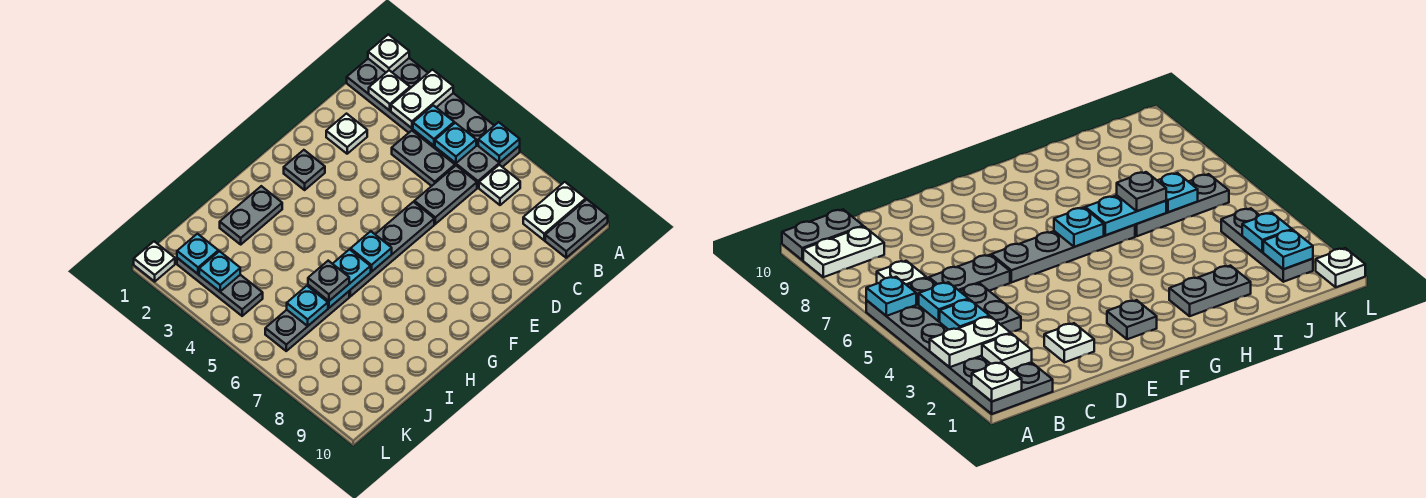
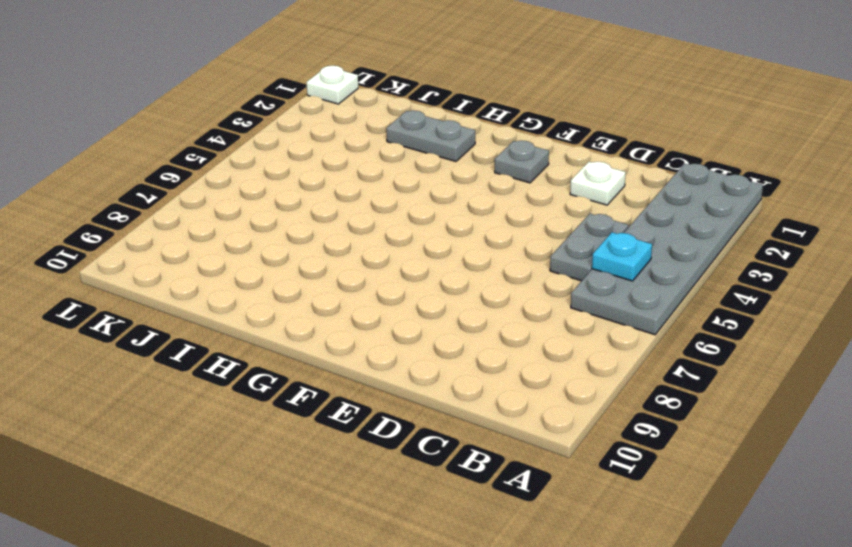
none -> white 1x2 plate [523,182,586,240]
none -> grey 1x2 plate [545,199,608,258]
none -> white 1x1 plate [479,165,520,205]

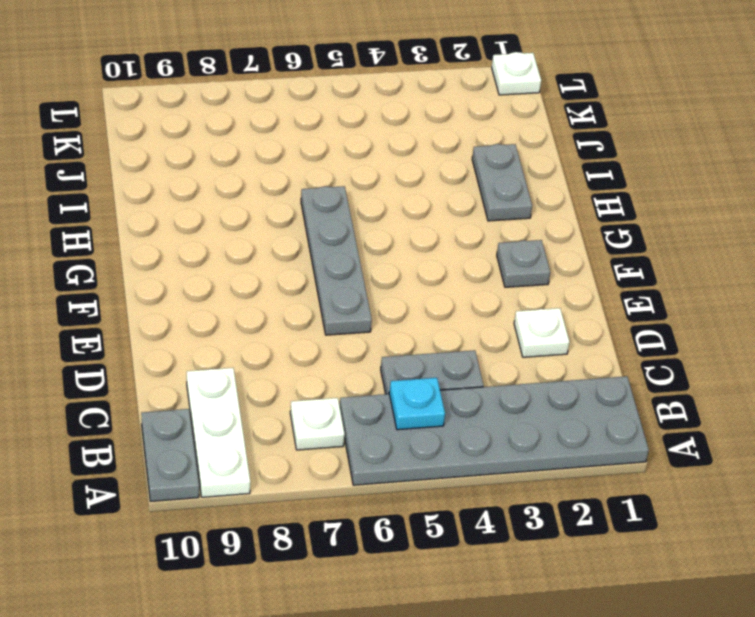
white 1x3 plate [187,368,250,497] -> white 1x2 plate [523,182,586,240]
none -> grey 1x2 plate [414,166,477,224]
none -> grey 1x3 plate [265,291,349,351]
none -> grey 1x3 plate [177,258,263,316]

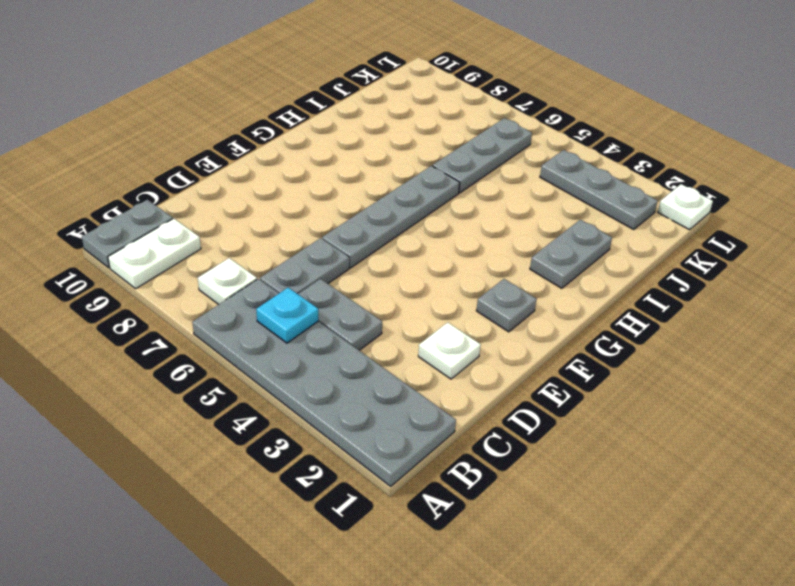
none -> white 1x1 plate [368,34,409,72]
none -> white 1x2 plate [391,70,453,128]
none -> cyan 1x1 plate [478,122,520,163]

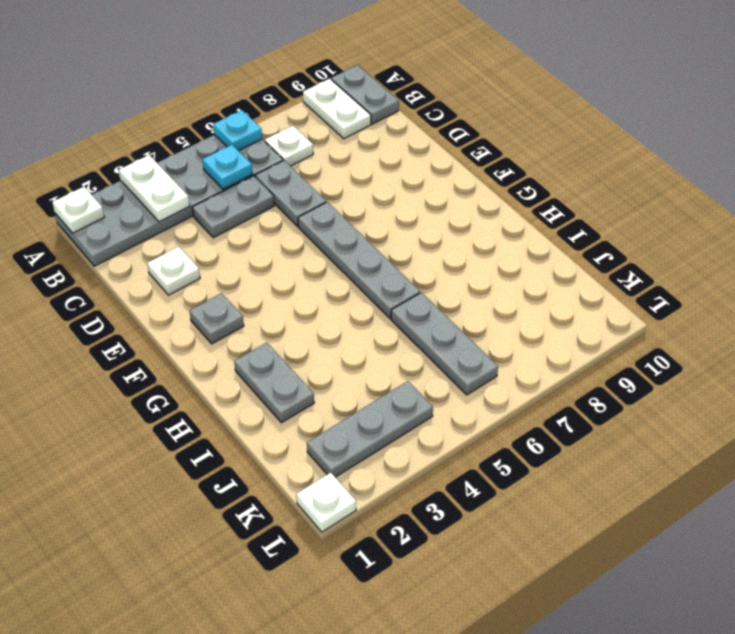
none -> white 1x1 plate [369,70,410,111]
none -> cyan 1x1 plate [413,105,454,146]
none -> cyan 1x1 plate [351,231,392,272]

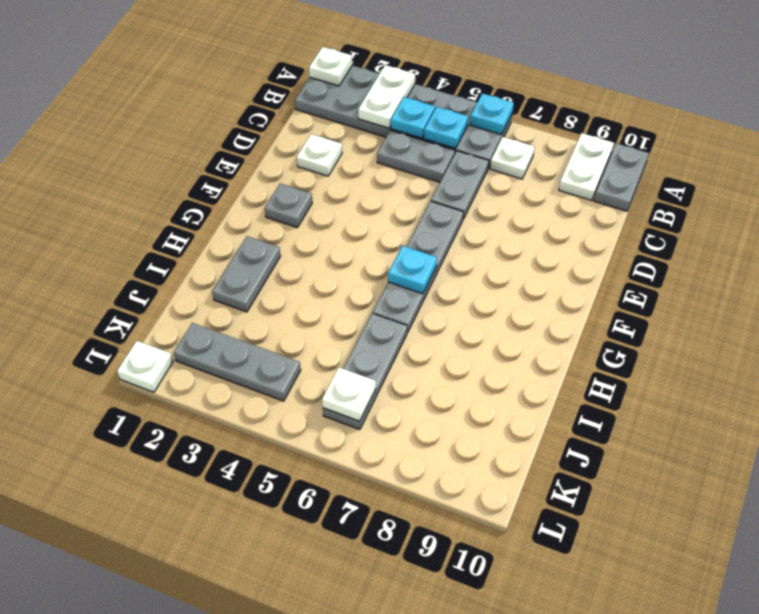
white 1x1 plate [322,368,376,421] -> white 1x1 plate moved to [369,70,410,111]
none -> cyan 1x2 plate [308,249,371,308]
none -> cyan 1x1 plate [287,286,328,326]
none -> cyan 1x1 plate [177,234,218,274]

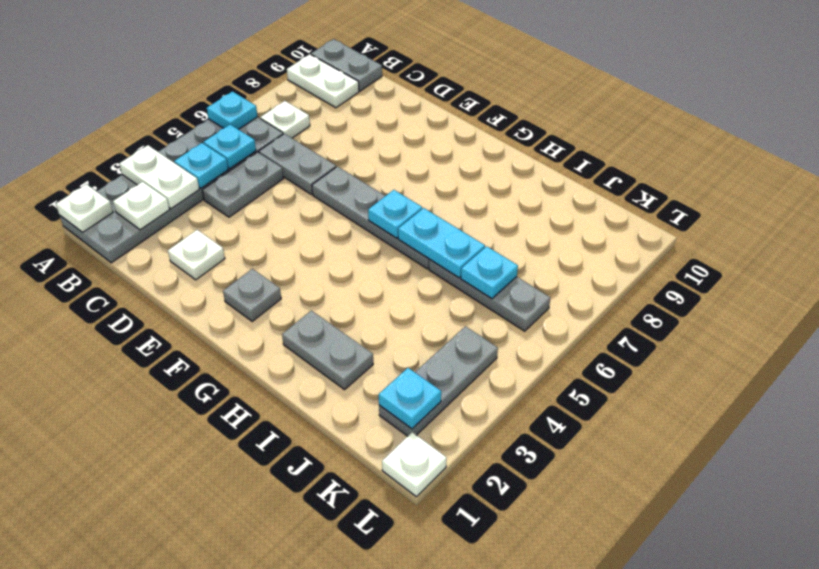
none -> cyan 1x1 plate [199,251,240,292]
none -> grey 1x1 plate [308,261,349,301]

